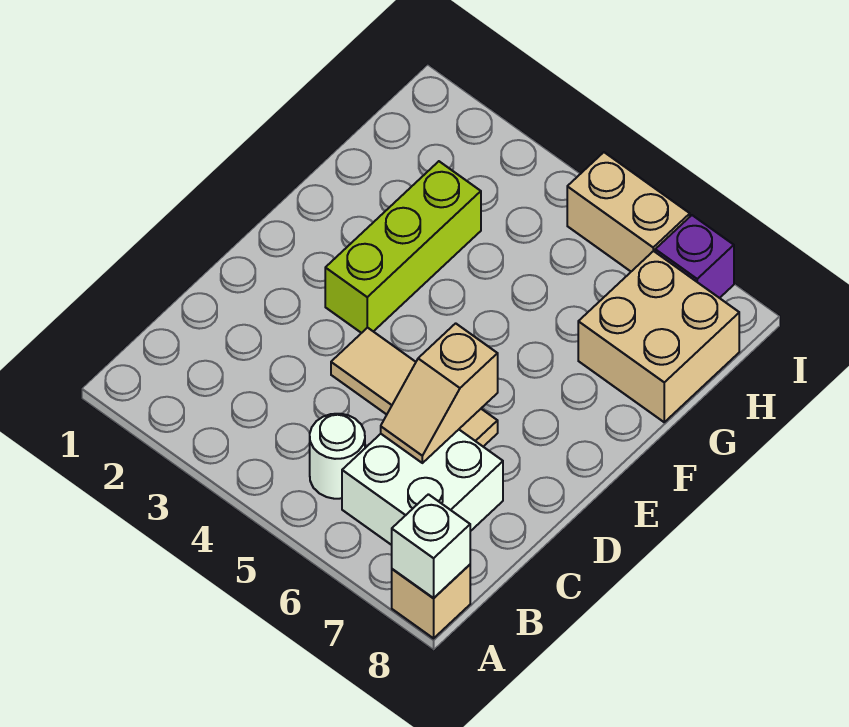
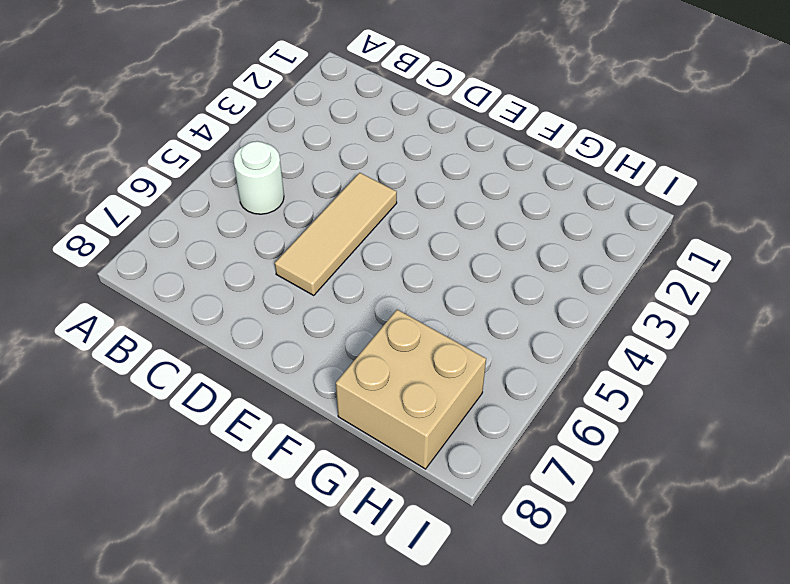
none -> tan 1x1 brick [392,565,470,638]
none -> white 2x2 brick [342,430,503,545]

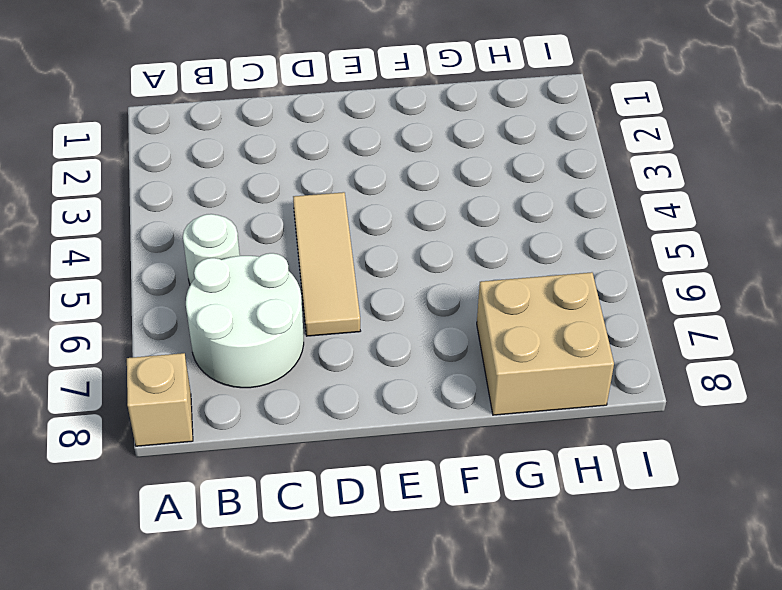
white 2x2 round brick [186,253,304,388] -> white 2x2 brick [342,430,503,545]
none -> lime 1x3 brick [325,161,481,333]
none -> tan 1x2 brick [567,152,690,271]

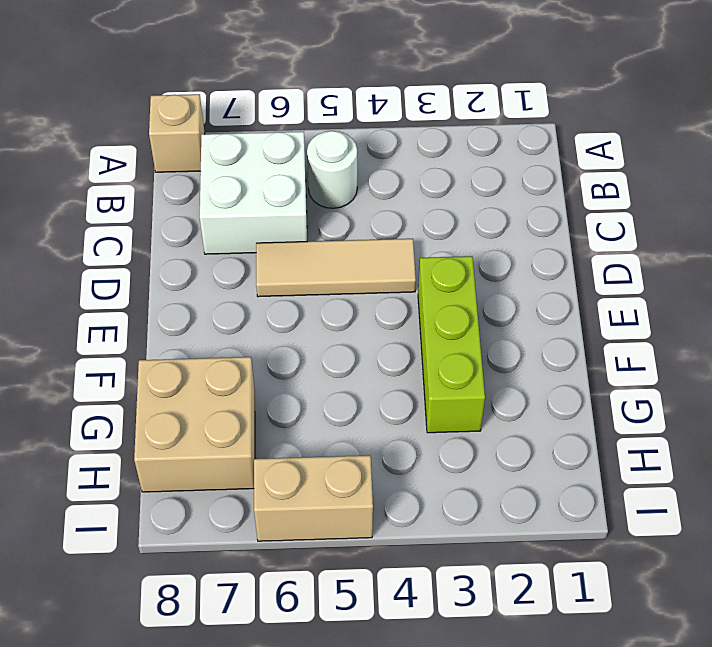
none -> purple 1x1 brick [655,215,734,298]
none -> white 1x1 brick [392,494,470,598]

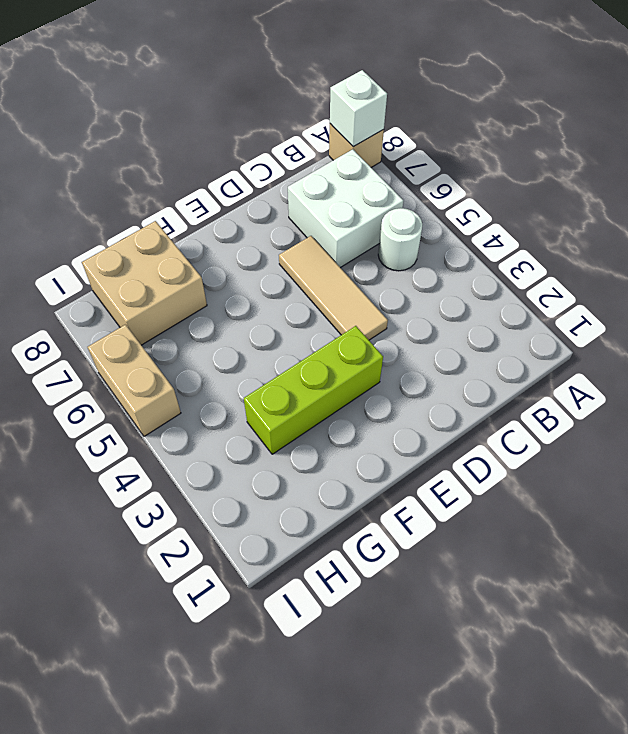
none -> purple 1x1 brick [655,215,734,298]
none -> tan 1x2 slope [381,323,498,463]

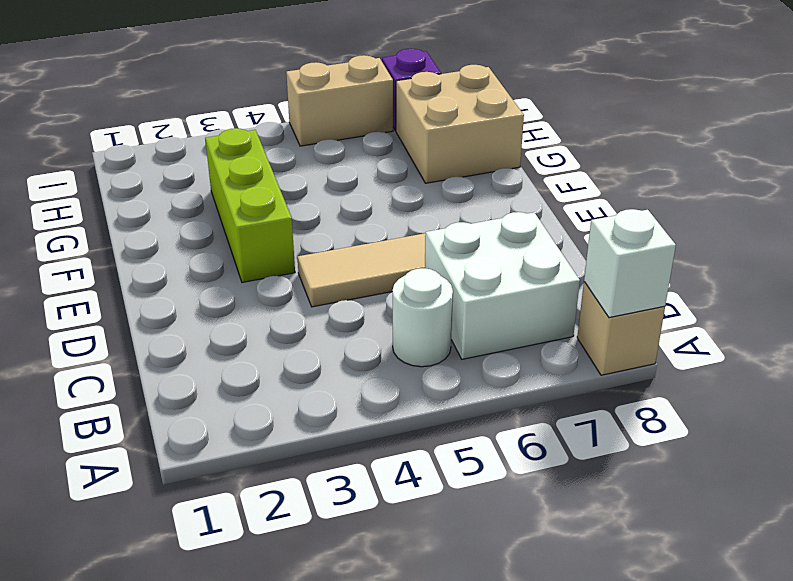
none -> tan 1x2 slope [381,323,498,463]

